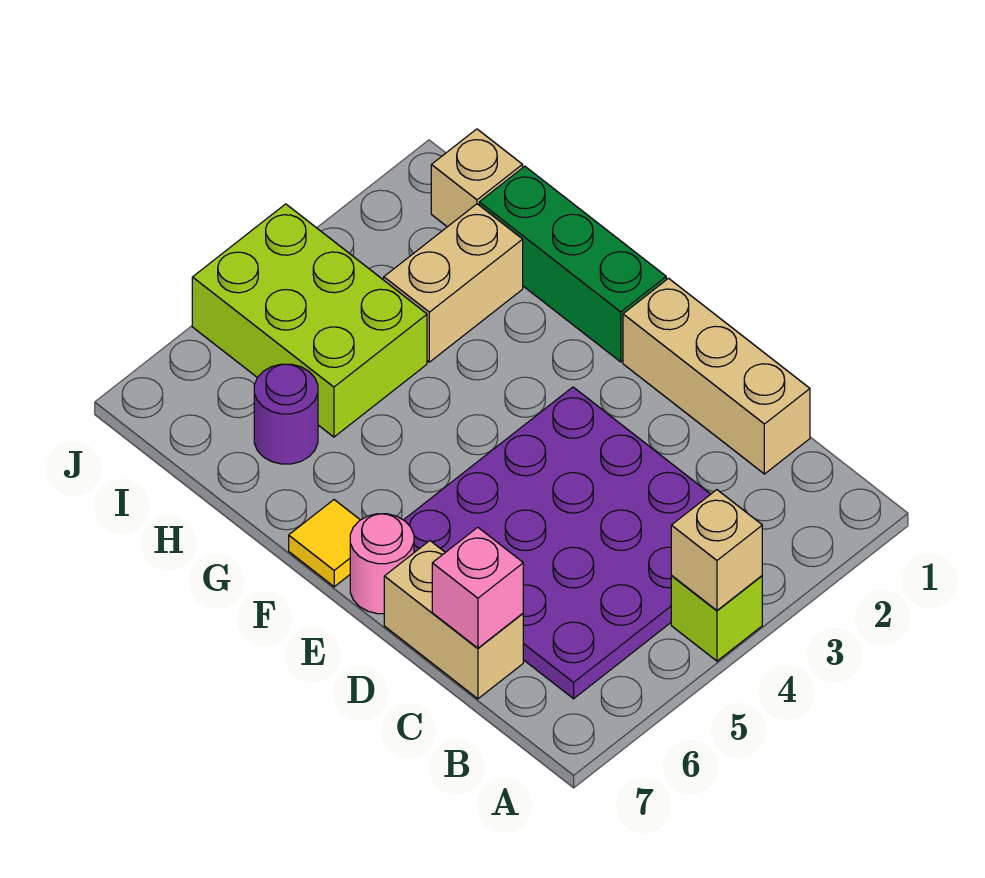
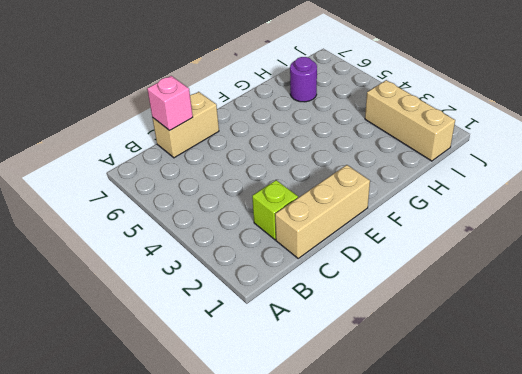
lime 1x1 brick [252,180,298,240] -> lime 1x1 brick moved to [671,576,762,661]
tan 1x3 brick [365,80,455,161] -> tan 1x1 brick [431,129,523,227]
none -> purple 4x4 plate [404,387,710,699]
none -> pink 1x1 round brick [350,514,414,614]
none -> green 1x3 brick [479,166,666,362]

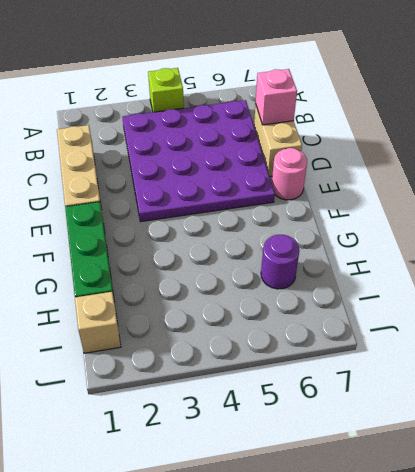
none -> yellow 1x1 tile [289,500,360,587]
none -> tan 1x2 brick [384,204,523,362]
none -> lime 2x3 brick [192,204,427,437]

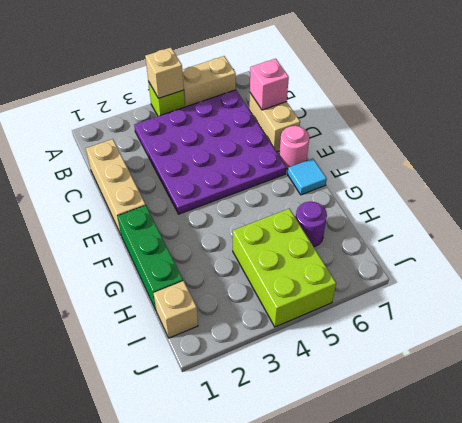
tan 1x2 brick [182,56,236,107] -> tan 1x2 brick moved to [384,204,523,362]
cyan 1x1 tile [288,159,327,195] -> yellow 1x1 tile [289,500,360,587]

